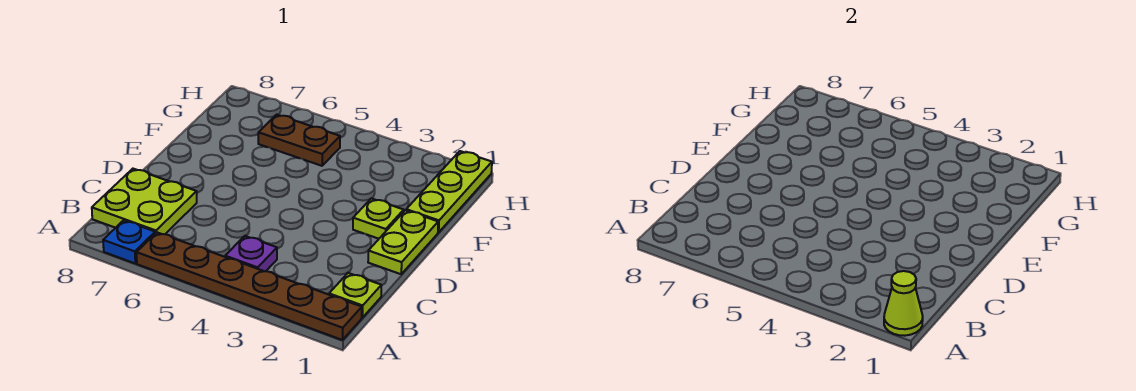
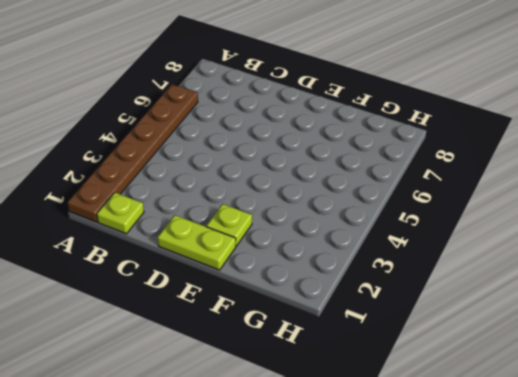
none -> blue 1x1 plate [103,220,155,263]
none -> purple 1x1 plate [225,236,277,271]

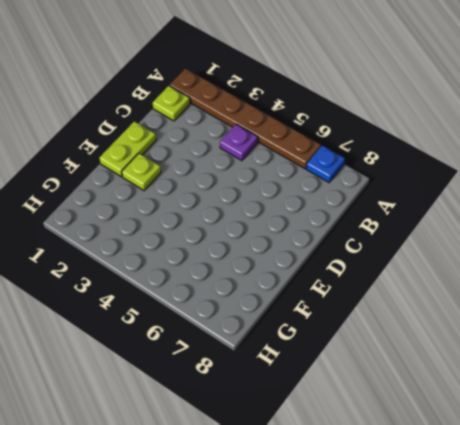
none -> lime 2x2 plate [92,169,197,234]
none -> lime 1x3 plate [406,151,492,232]

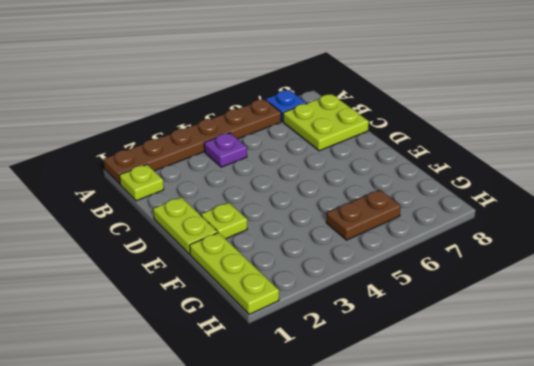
none -> lime 1x1 cone [884,271,923,336]

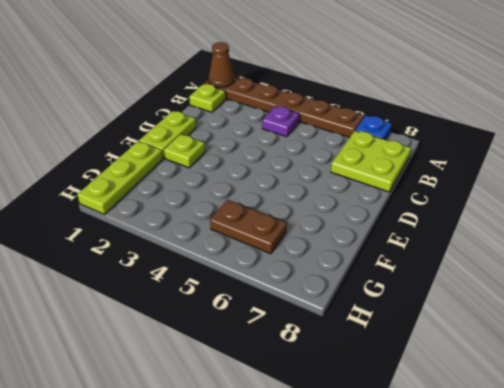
brown 1x1 cone [209,42,234,87] -> lime 1x1 cone [884,271,923,336]

